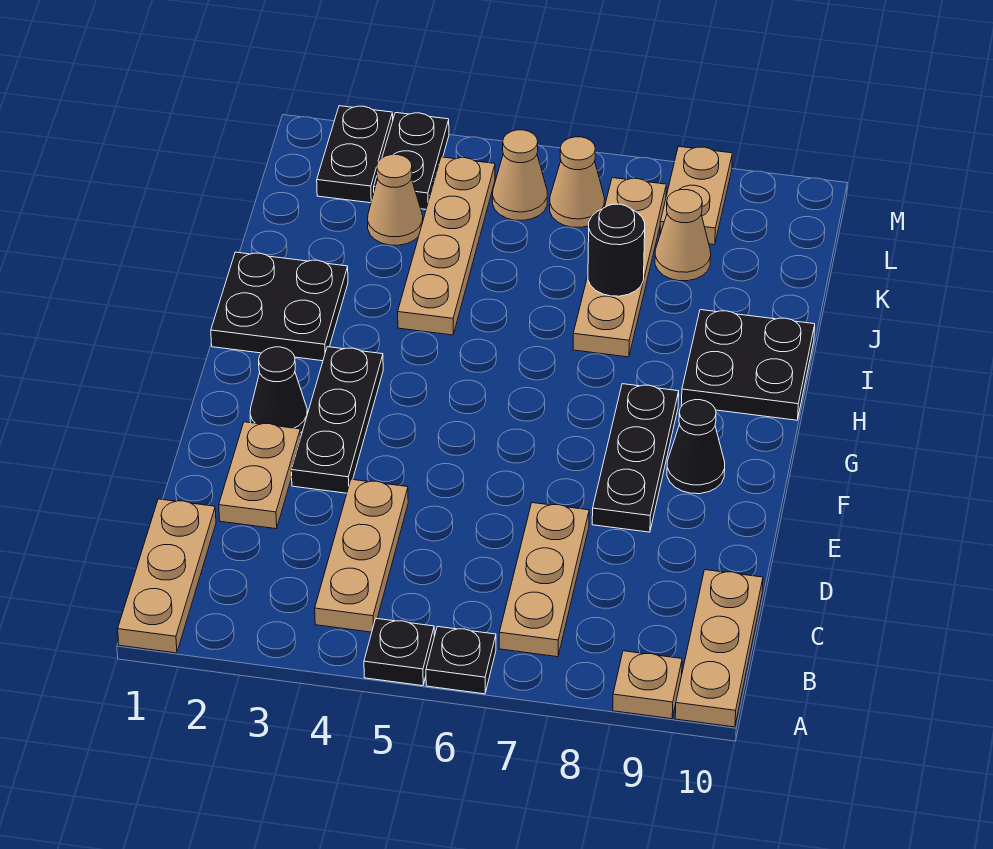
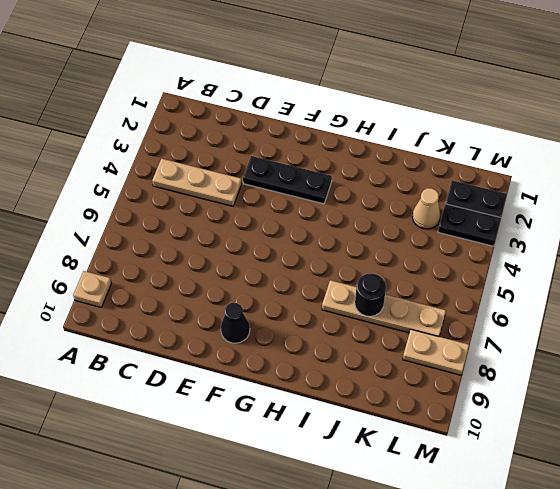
none -> tan 1x3 plate [118,499,216,653]
none -> black 1x1 plate [364,618,434,686]
none -> black 1x1 plate [426,626,496,694]

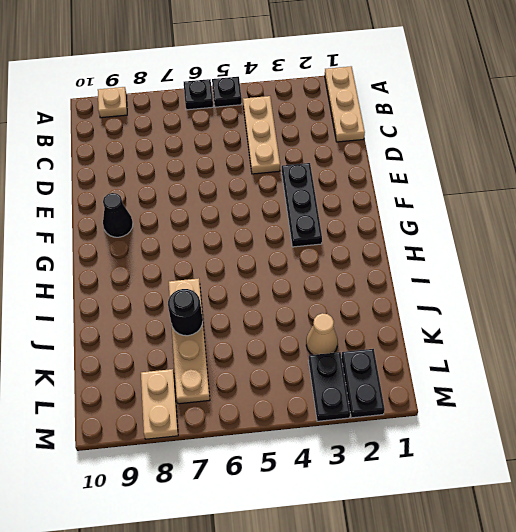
none -> tan 1x3 plate [675,570,763,727]
none -> tan 1x3 plate [499,503,589,657]
none -> tan 1x2 plate [219,422,301,529]

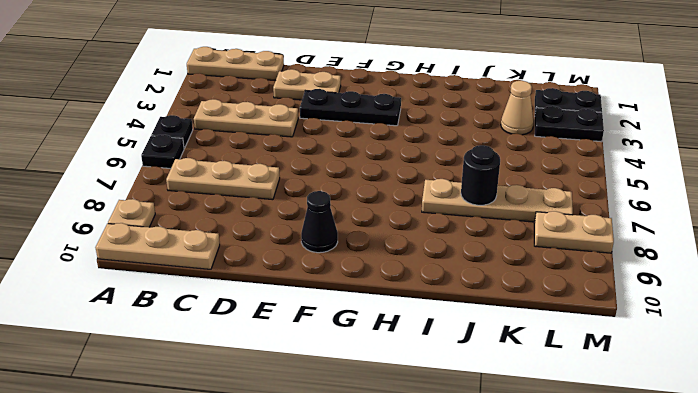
none -> black 1x3 plate [592,384,679,532]
none -> black 1x1 cone [250,347,307,433]
none -> black 2x2 plate [211,252,348,361]

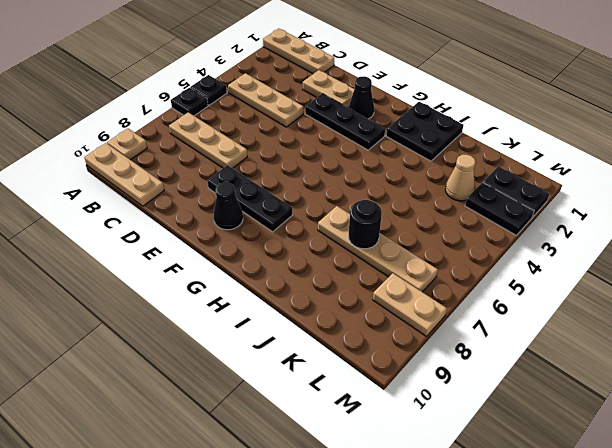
none -> black 2x2 plate [681,310,815,420]
none -> tan 1x4 plate [398,157,495,335]
none -> tan 1x1 cone [655,190,711,281]

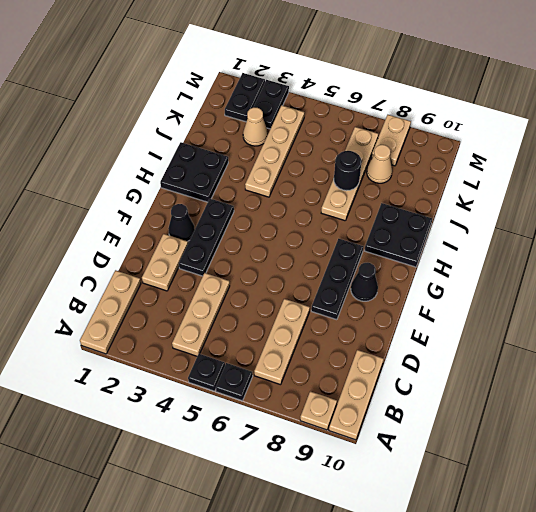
none -> tan 1x1 cone [493,130,547,220]
none -> tan 1x1 cone [550,137,605,227]

